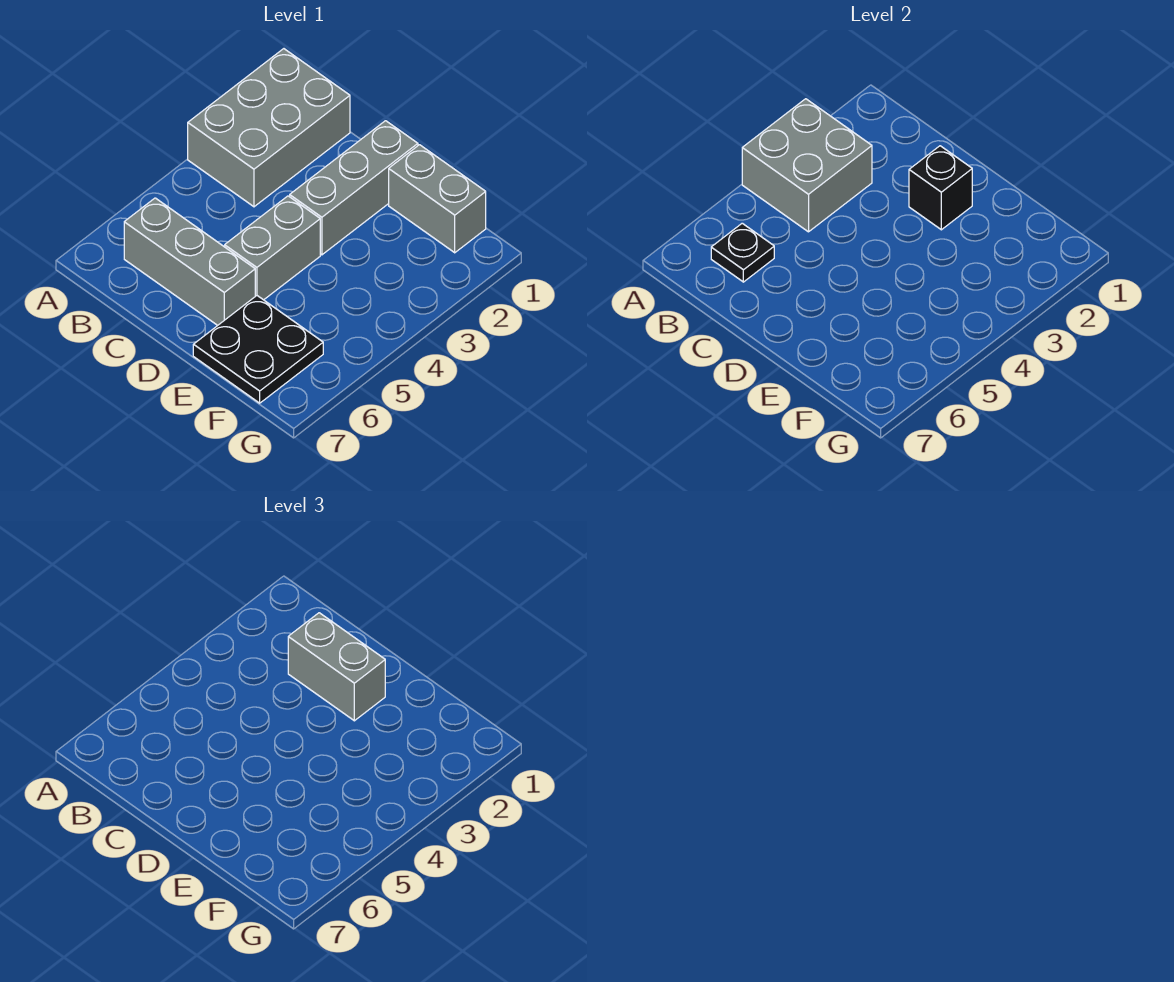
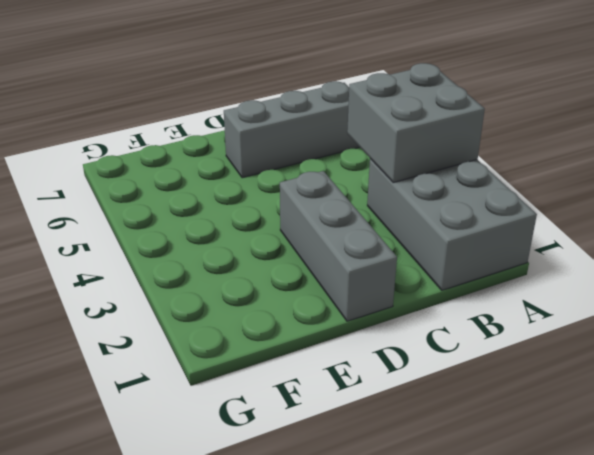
none -> grey 1x2 brick [225,196,320,300]
none -> grey 1x2 brick [389,145,486,253]

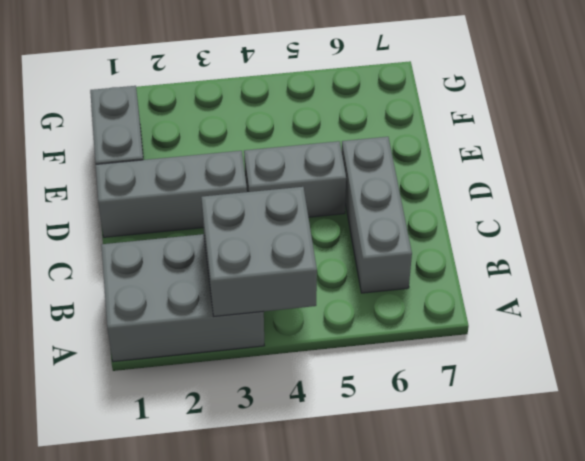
none -> black 2x2 plate [193,296,323,403]
none -> black 1x1 plate [711,223,774,282]

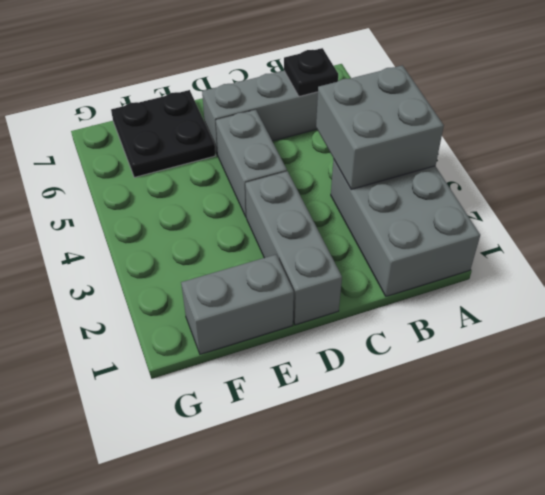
none -> black 1x1 brick [909,146,972,230]
none -> grey 1x2 brick [288,613,385,721]

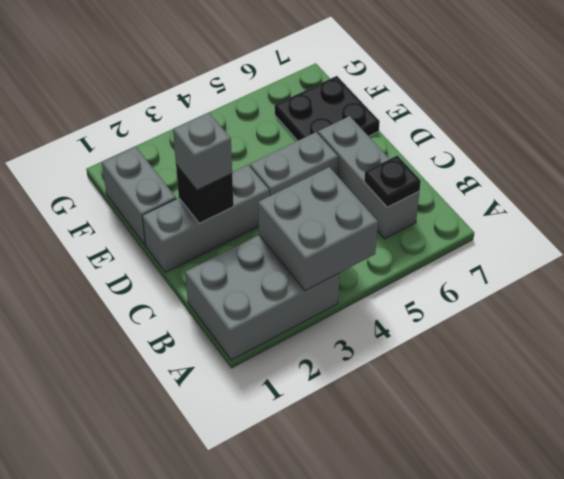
grey 1x1 brick [173,113,232,190] -> grey 1x2 brick [288,613,385,721]

